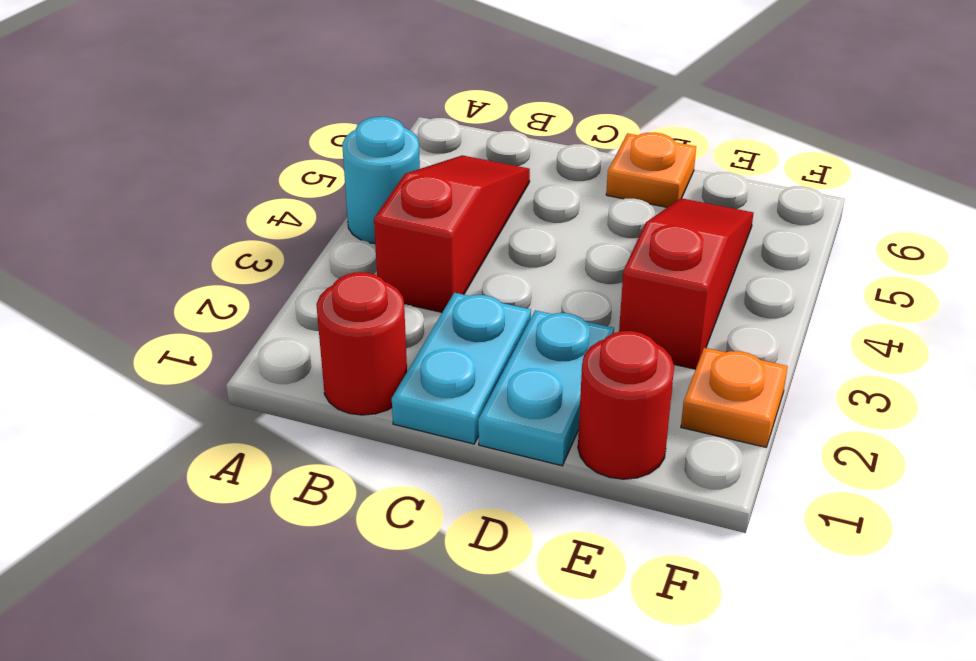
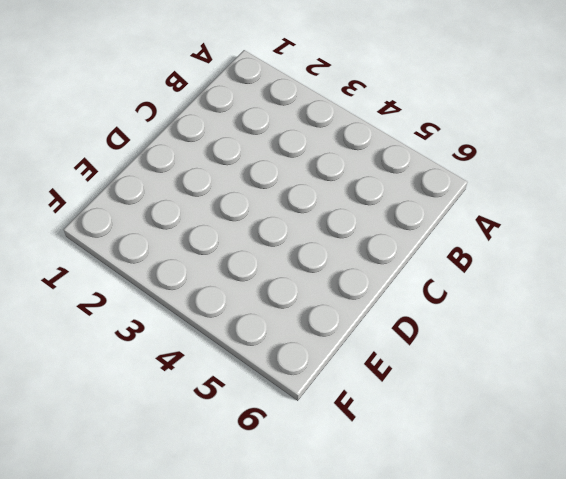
none -> cyan 1x1 round brick [342,117,420,244]
none -> red 1x1 round brick [316,272,407,415]

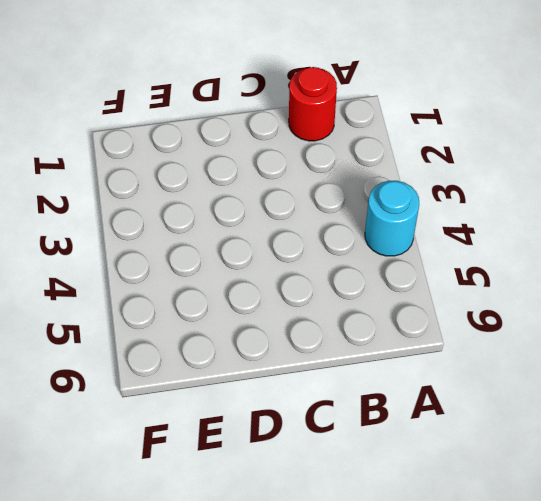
none -> red 1x3 slope [374,155,530,312]
none -> cyan 1x2 plate [392,293,531,444]

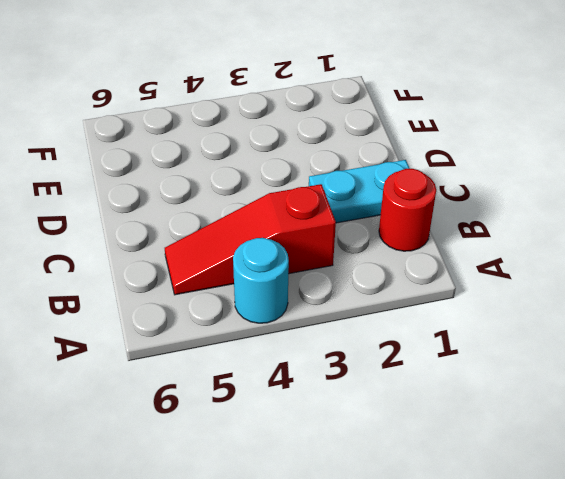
none -> cyan 1x2 plate [478,310,614,466]
none -> orange 1x1 plate [606,132,696,207]

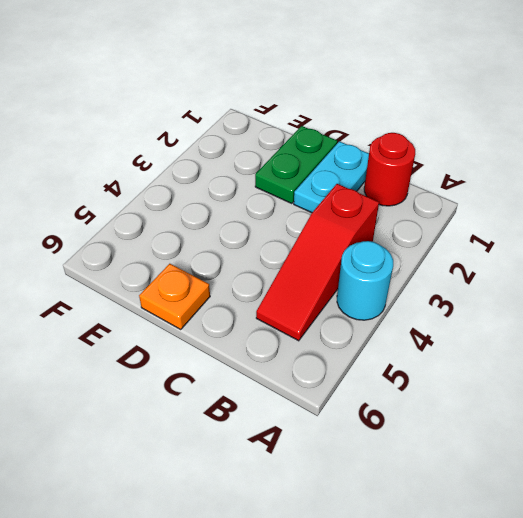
green 1x2 plate [255,126,337,204] -> cyan 1x2 plate [478,310,614,466]
none -> red 1x1 round brick [578,331,674,479]
none -> red 1x3 slope [619,198,753,369]

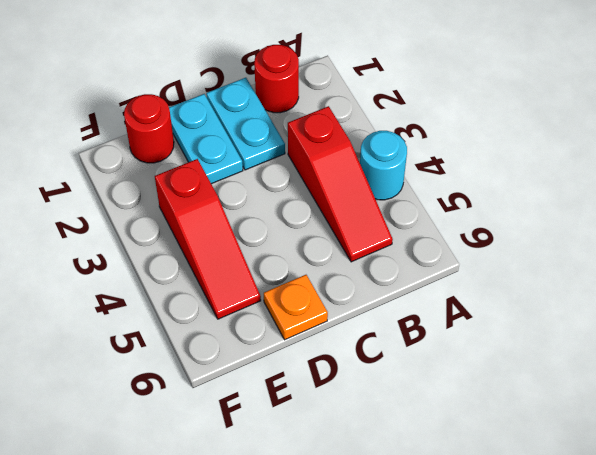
none -> orange 1x1 plate [681,348,788,447]

